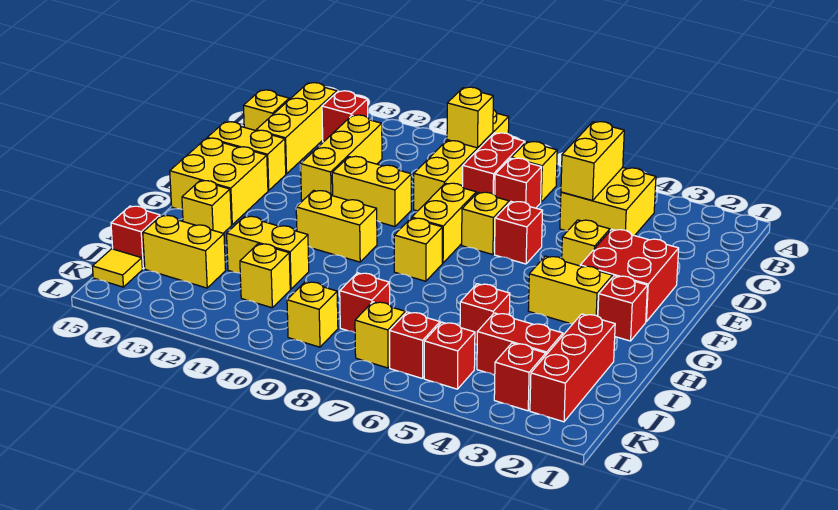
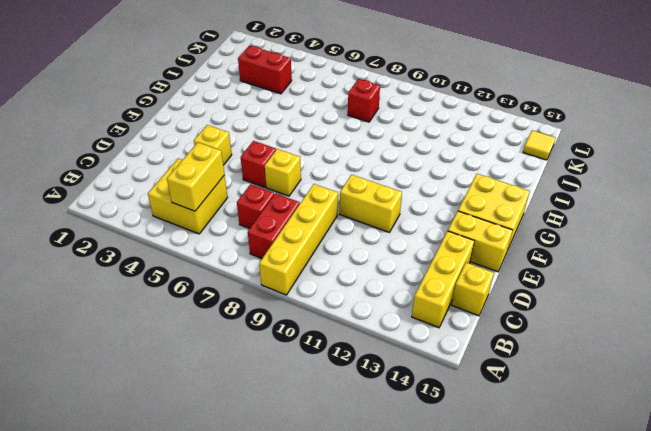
none -> yellow 1x1 brick [512,142,557,202]
none -> red 1x1 brick [322,91,368,142]
none -> yellow 1x3 brick [300,115,382,200]
none -> red 2x2 brick [580,229,679,321]

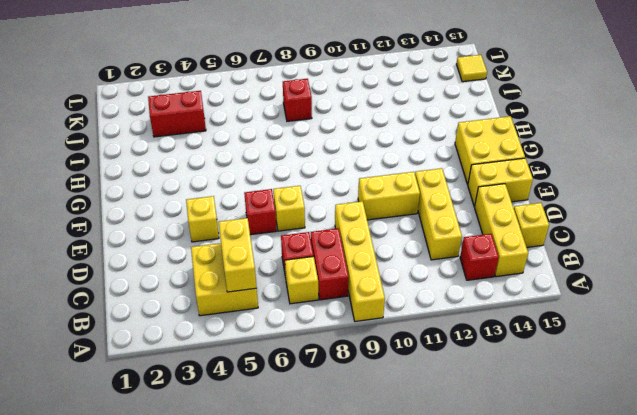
none -> red 2x2 brick [580,229,679,321]
none -> yellow 1x2 brick [412,183,476,263]
none -> red 1x1 brick [598,276,647,341]
none -> yellow 1x2 brick [528,256,613,324]

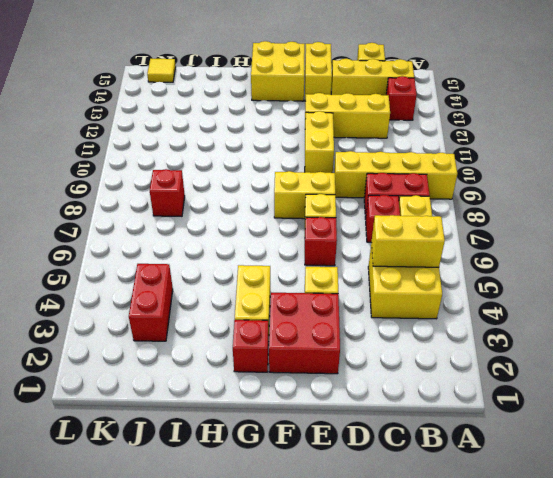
none -> yellow 1x1 brick [394,218,443,281]
none -> yellow 1x2 brick [296,190,377,262]
none -> yellow 1x1 brick [182,181,231,233]
none -> red 1x3 brick [530,314,615,422]

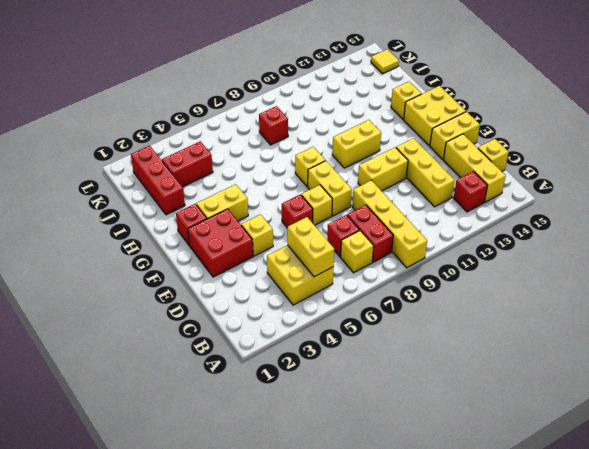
none -> red 1x1 brick [460,284,510,345]
none -> yellow 1x2 brick [227,216,309,289]
none -> yellow 1x1 brick [240,244,290,308]
none -> yellow 1x2 brick [143,215,226,288]

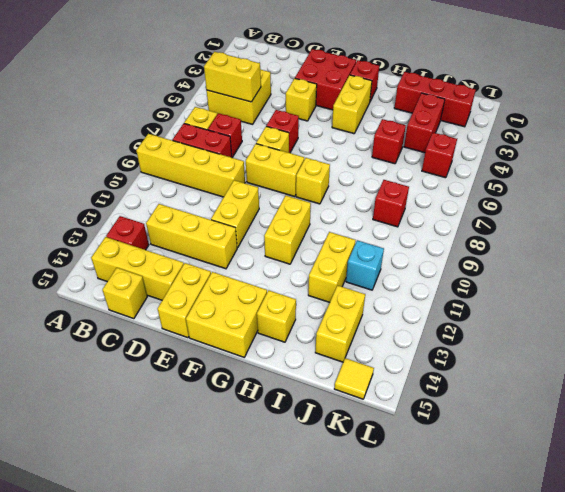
cyan 1x1 brick [346,240,384,290] -> yellow 1x1 brick [240,244,290,308]
none -> red 1x1 brick [111,206,160,269]
none -> red 1x1 brick [494,343,546,411]
none -> red 1x1 brick [390,312,440,379]
none -> yellow 1x1 brick [355,302,405,368]

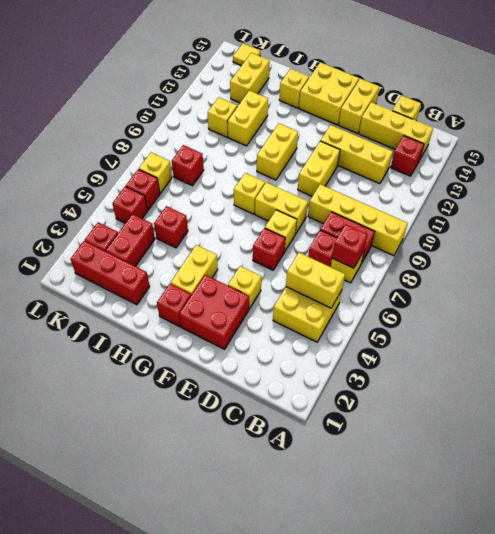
red 1x1 brick [332,224,368,268] -> red 1x1 brick moved to [111,206,160,269]
none -> yellow 1x1 brick [287,282,338,347]
none -> yellow 1x1 brick [447,87,493,148]

